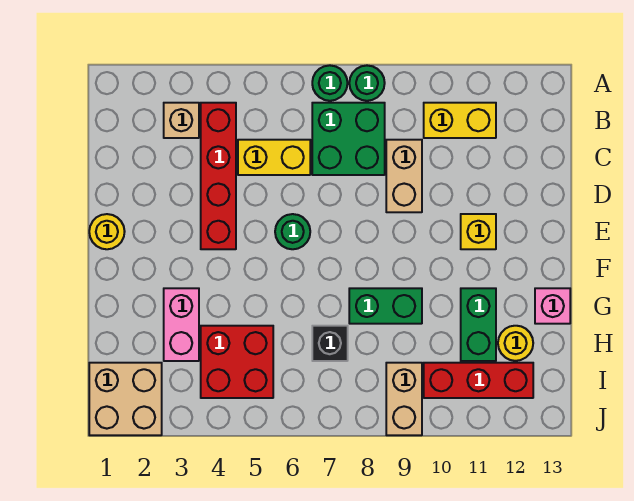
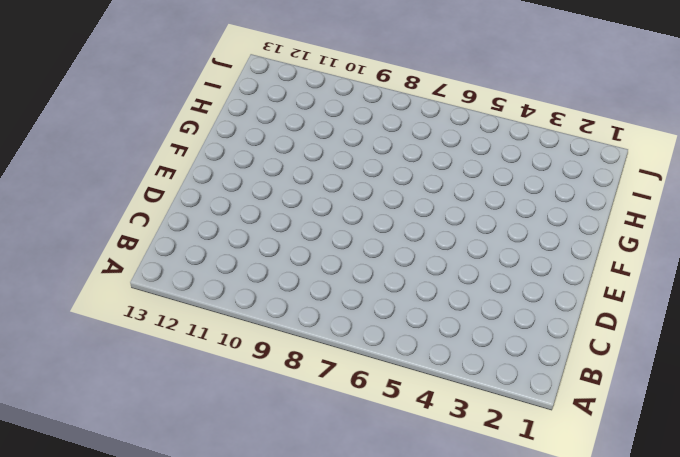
none -> green 1x1 round brick [312,65,347,101]
none -> green 1x1 round brick [349,66,385,101]
none -> tan 1x1 brick [164,103,199,138]

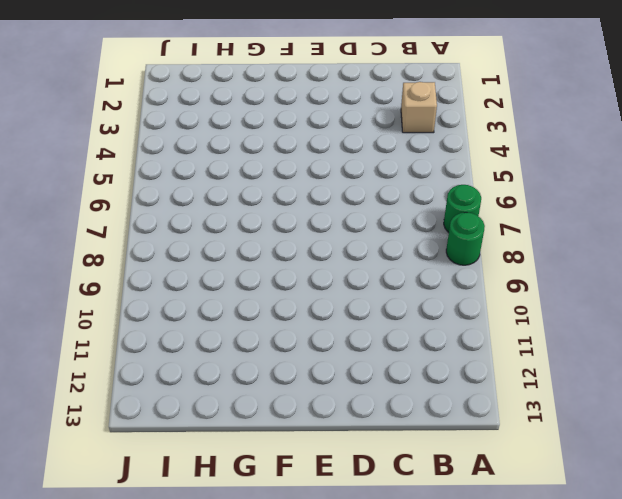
none -> red 1x4 brick [201,103,236,249]
none -> green 2x2 brick [312,103,385,175]
none -> yellow 1x2 brick [424,103,496,138]

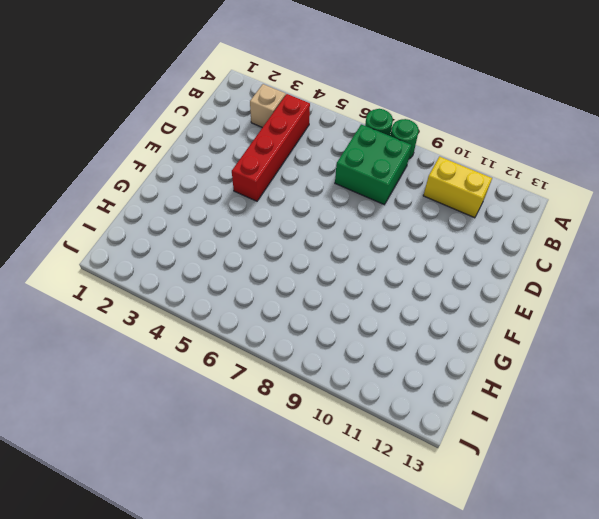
none -> yellow 1x2 brick [238,140,310,175]
none -> tan 1x2 brick [386,140,422,212]
none -> yellow 1x1 round brick [89,214,125,249]

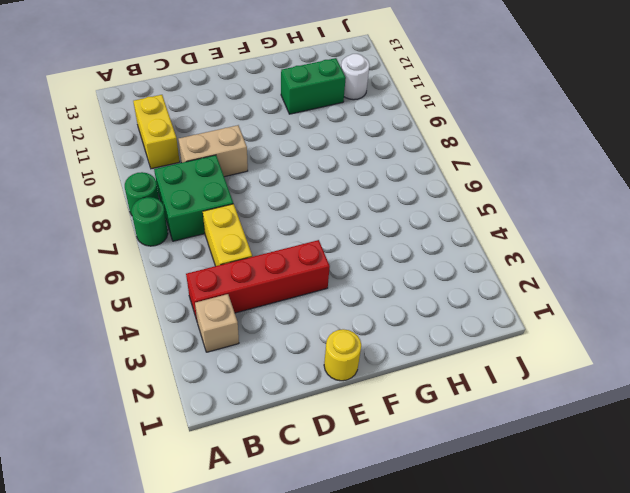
white 1x1 round brick [341,54,370,100] -> red 1x3 brick [424,363,533,398]
none -> green 1x1 round brick [275,214,310,249]
none -> yellow 1x1 brick [461,214,496,249]
none -> pink 1x2 brick [164,288,199,361]

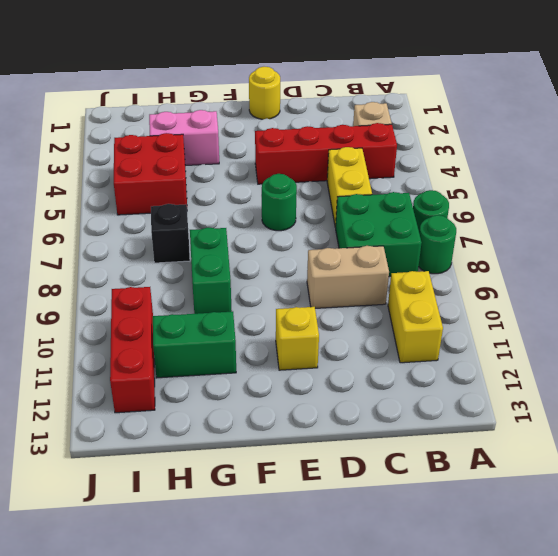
none -> pink 1x1 brick [535,288,570,324]
none -> yellow 1x1 round brick [498,326,533,361]
none -> tan 2x2 brick [89,363,162,435]

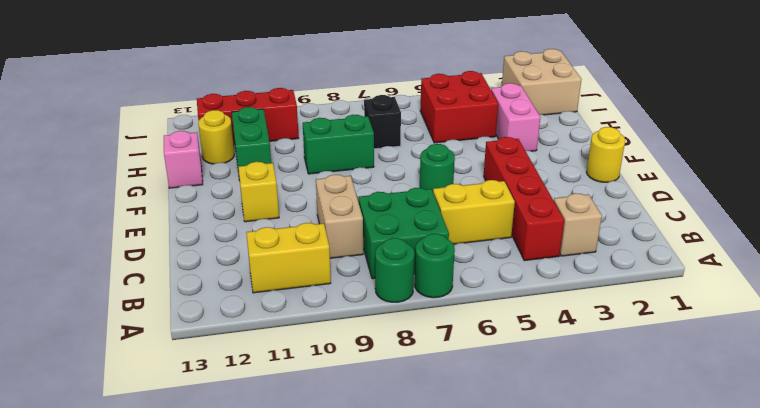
none -> tan 1x2 brick [386,363,422,435]

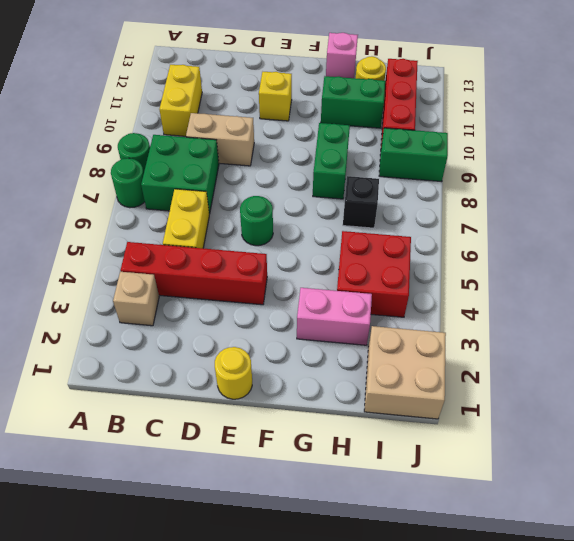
green 1x2 brick [379,128,448,182] -> tan 1x2 brick [386,363,422,435]

